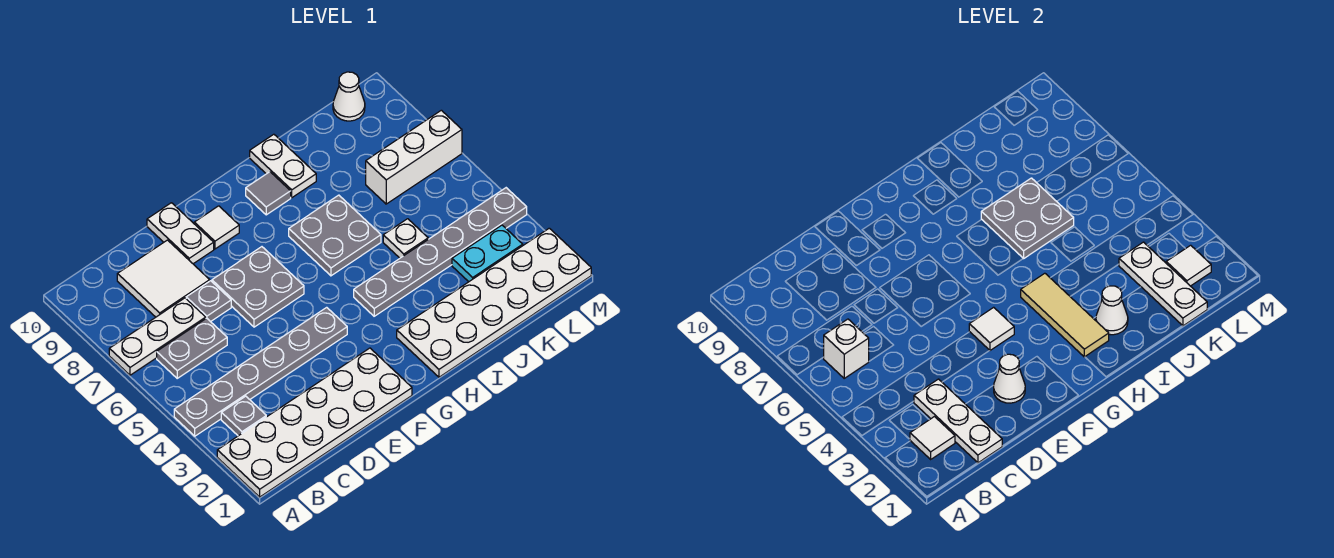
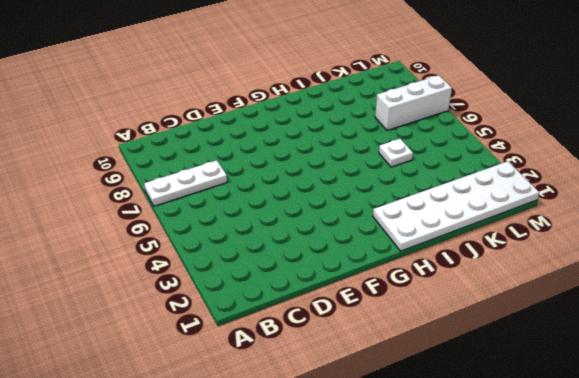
none -> white 2x6 plate [217,348,412,497]
none -> grey 1x6 plate [174,307,347,436]
none -> grey 1x1 plate [221,396,266,436]

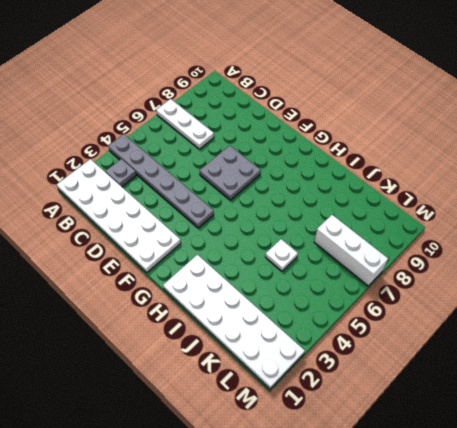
none -> grey 1x2 plate [157,318,227,378]
none -> white 2x2 tile [117,240,210,317]
none -> grey 1x1 plate [186,281,231,322]

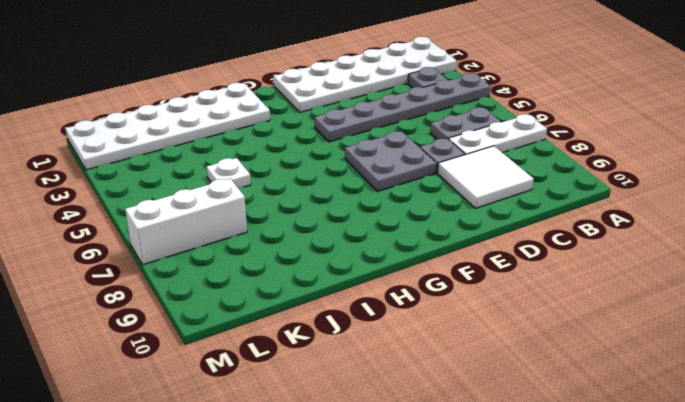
none -> white 1x2 plate [147,203,214,264]
none -> white 1x1 tile [194,206,239,249]
none -> grey 1x6 plate [354,188,527,316]

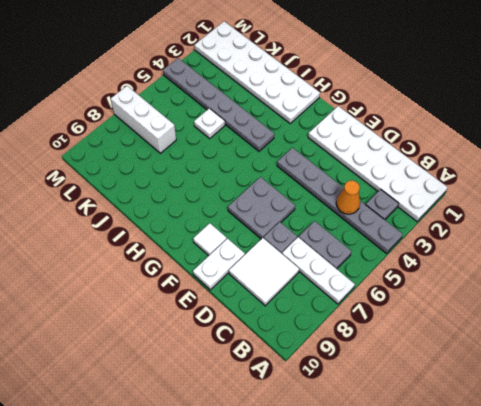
orange 1x1 cone [336,181,360,214] -> none
none -> grey 2x2 plate [289,195,381,276]
none -> grey 1x1 tile [246,172,291,215]
none -> white 1x2 plate [250,134,316,198]

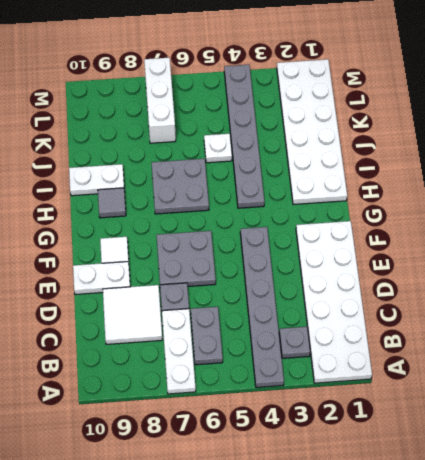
none -> cyan 1x2 plate [452,225,523,282]
none -> white 1x1 cone [333,72,365,121]
none -> white 1x1 tile [910,417,955,459]

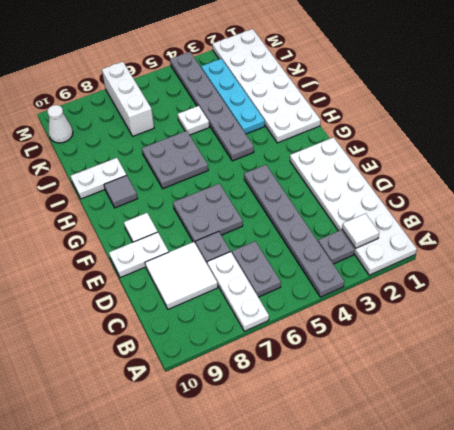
cyan 1x4 plate [201,59,265,134] -> cyan 1x2 plate [452,225,523,282]
none -> white 1x1 brick [824,319,869,378]
none -> white 1x3 plate [914,379,1002,463]
none -> white 1x1 cone [994,354,1025,403]

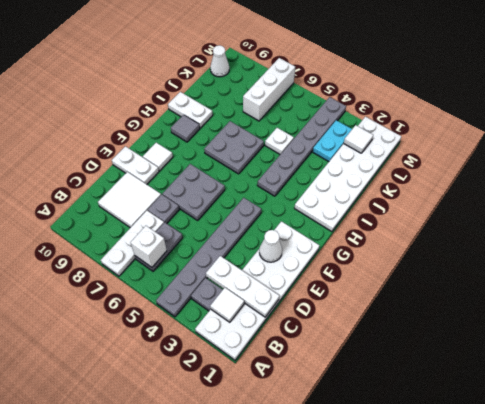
none -> white 1x1 tile [969,307,1014,351]
none -> tan 1x3 tile [1021,273,1109,357]
none -> white 1x1 cone [1096,286,1128,335]

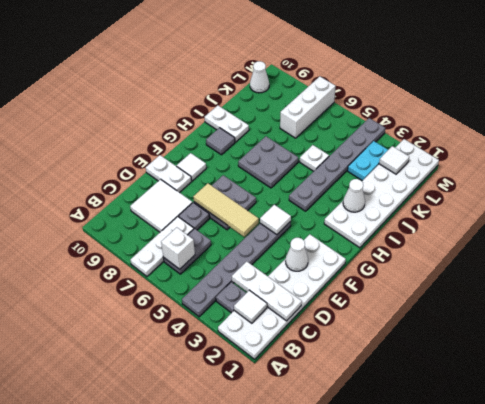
tan 1x3 tile [193,183,259,237] -> tan 1x3 tile moved to [1021,273,1109,357]
none -> grey 2x2 plate [981,178,1074,259]
none -> white 1x3 plate [1119,242,1207,326]

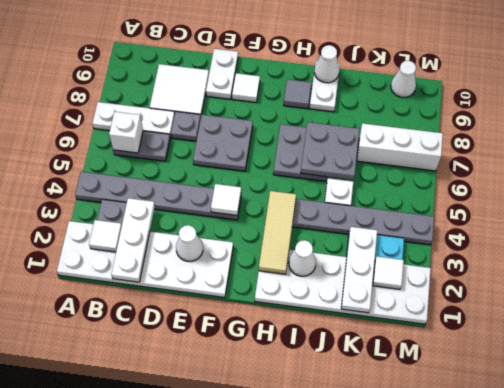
white 1x1 cone [314,45,339,83] -> none

